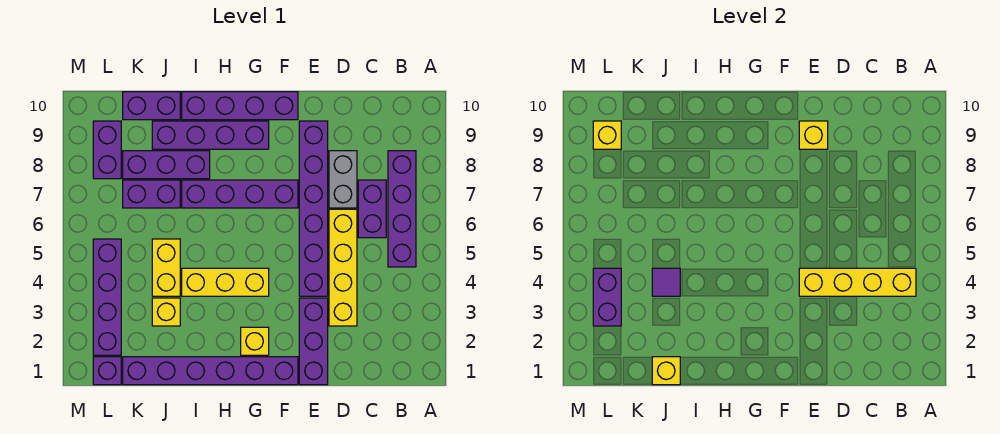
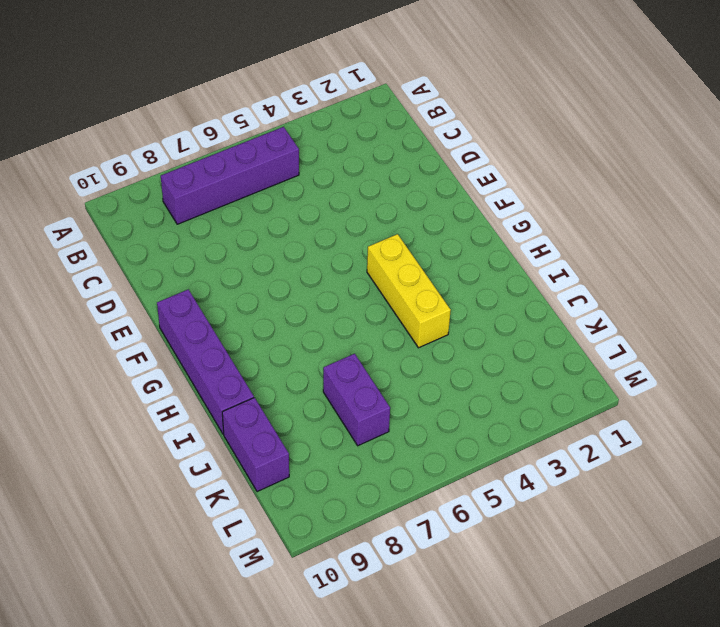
none -> purple 1x2 brick [358,180,386,238]
none -> yellow 1x4 brick [329,209,357,326]
none -> grey 1x2 brick [329,151,357,208]

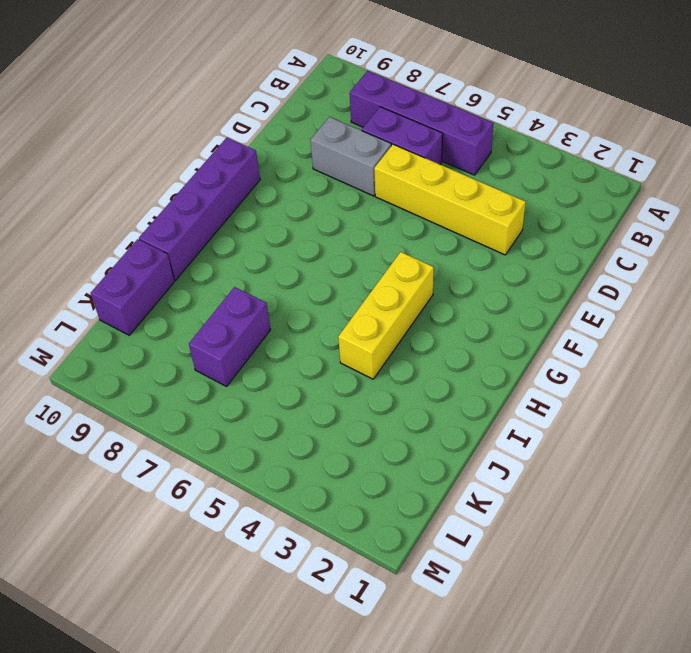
none -> purple 1x3 brick [299,298,328,385]
none -> purple 1x6 brick [299,121,328,296]
none -> purple 1x6 brick [123,357,298,385]

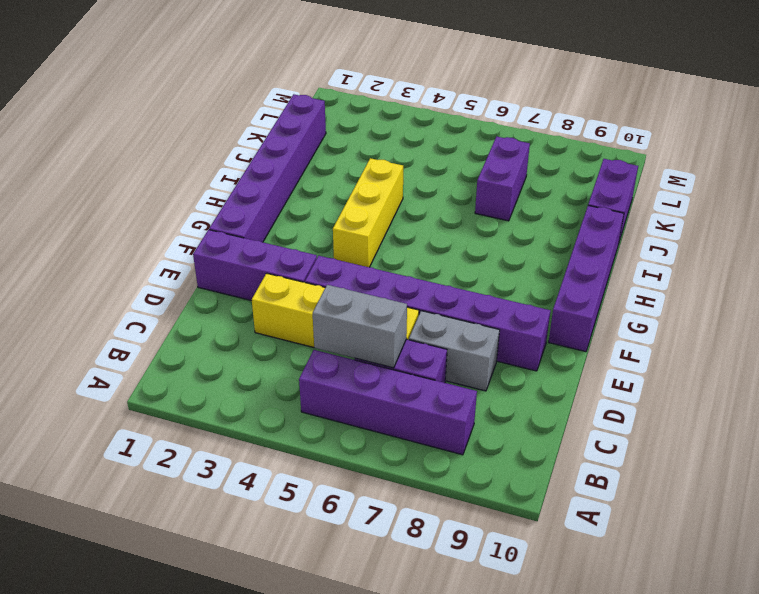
grey 1x2 brick [313,285,407,368] -> none
none -> purple 1x4 brick [182,180,298,208]
none -> yellow 1x1 brick [241,327,269,355]
none -> purple 1x4 brick [152,121,269,149]

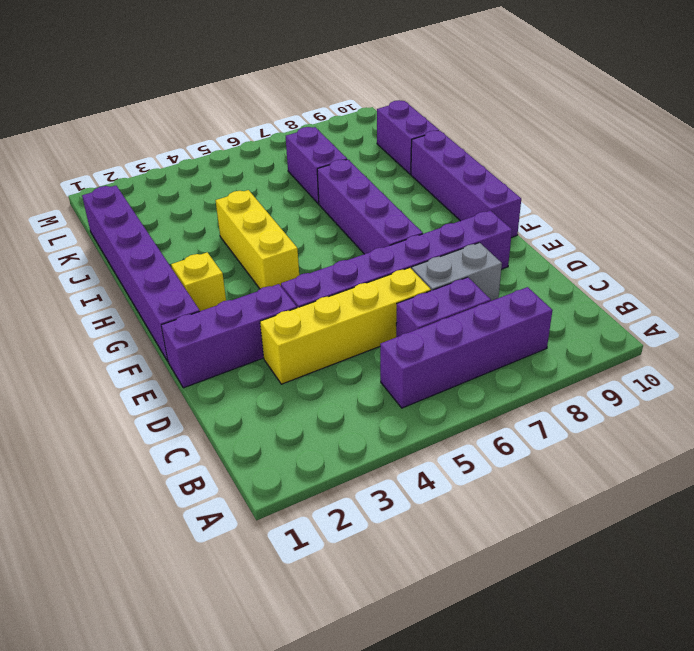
none -> purple 1x4 brick [152,121,269,149]
none -> purple 1x3 brick [123,151,210,179]
none -> yellow 1x1 brick [152,298,180,326]

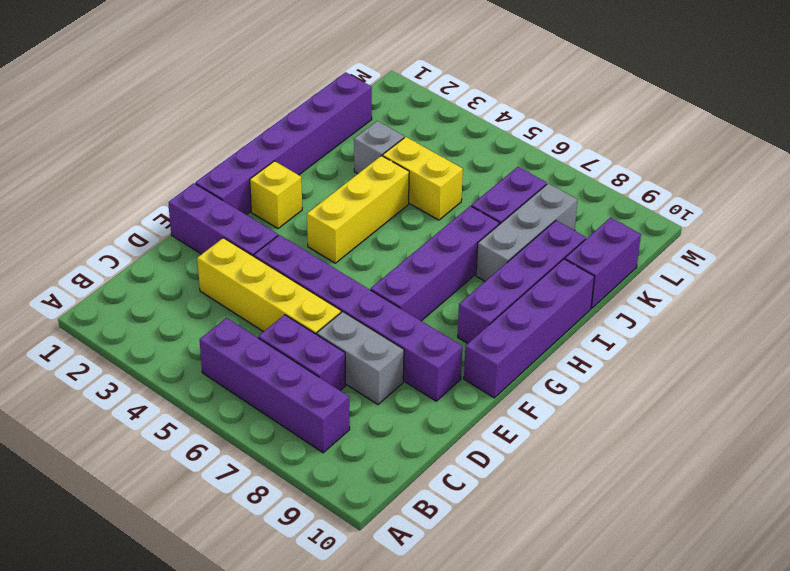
grey 1x3 brick [476,183,578,281] -> purple 1x3 brick [123,151,210,179]
grey 1x1 brick [354,121,404,174] -> yellow 1x1 brick [152,298,180,326]
none -> purple 1x1 brick [93,357,121,385]
none -> purple 1x4 brick [93,239,121,355]
none -> purple 1x2 brick [93,121,121,179]

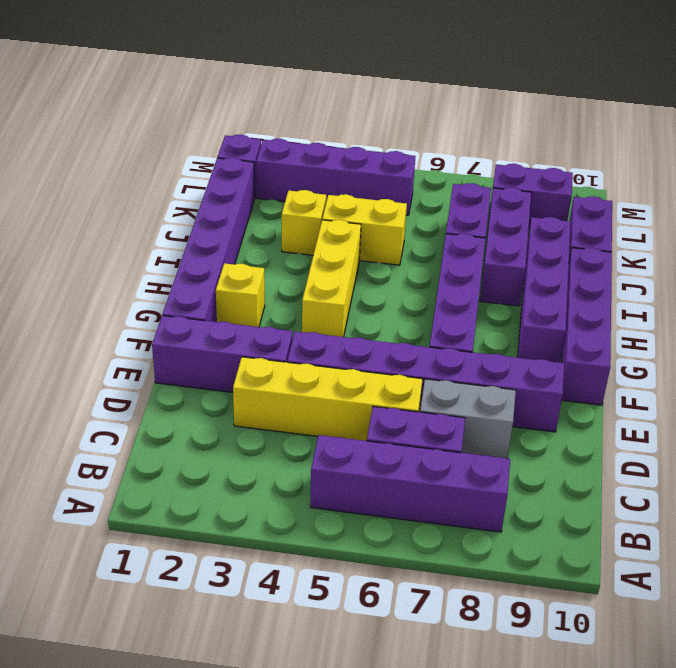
none -> yellow 1x4 brick [799,268,916,296]
none -> yellow 1x1 brick [799,121,828,149]
none -> yellow 1x1 brick [652,357,680,385]

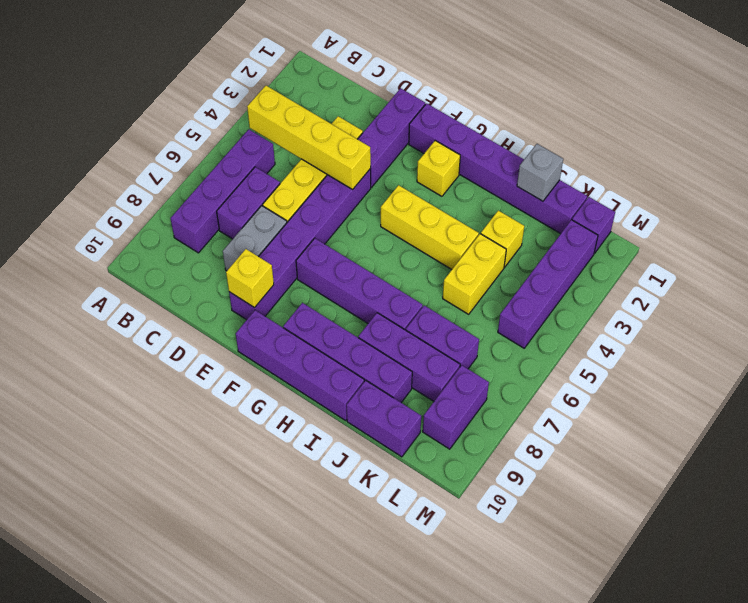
grey 1x1 brick [517,144,563,201] -> yellow 1x1 brick [652,357,680,385]
none -> purple 1x1 tile [652,268,680,296]
none -> purple 1x2 brick [593,268,621,326]
none -> yellow 1x1 brick [593,121,621,149]

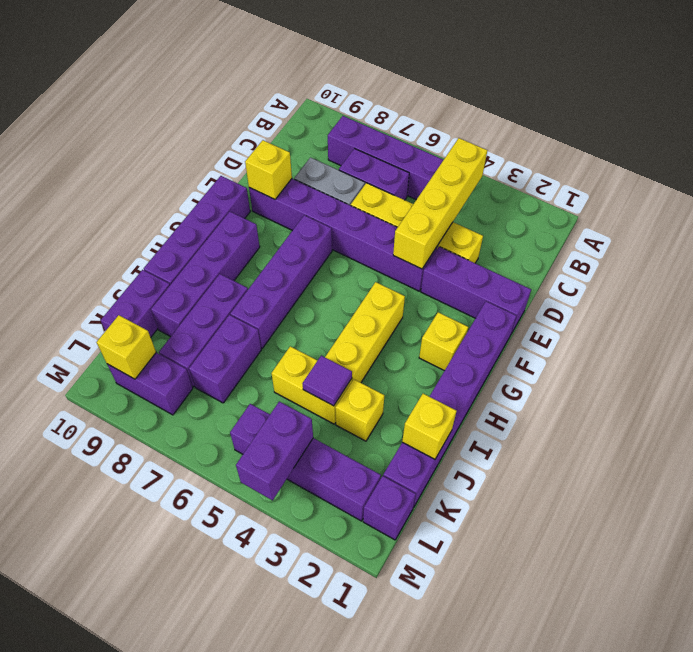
purple 1x2 brick [236,401,313,500] -> purple 1x2 brick turned to [593,268,621,326]

